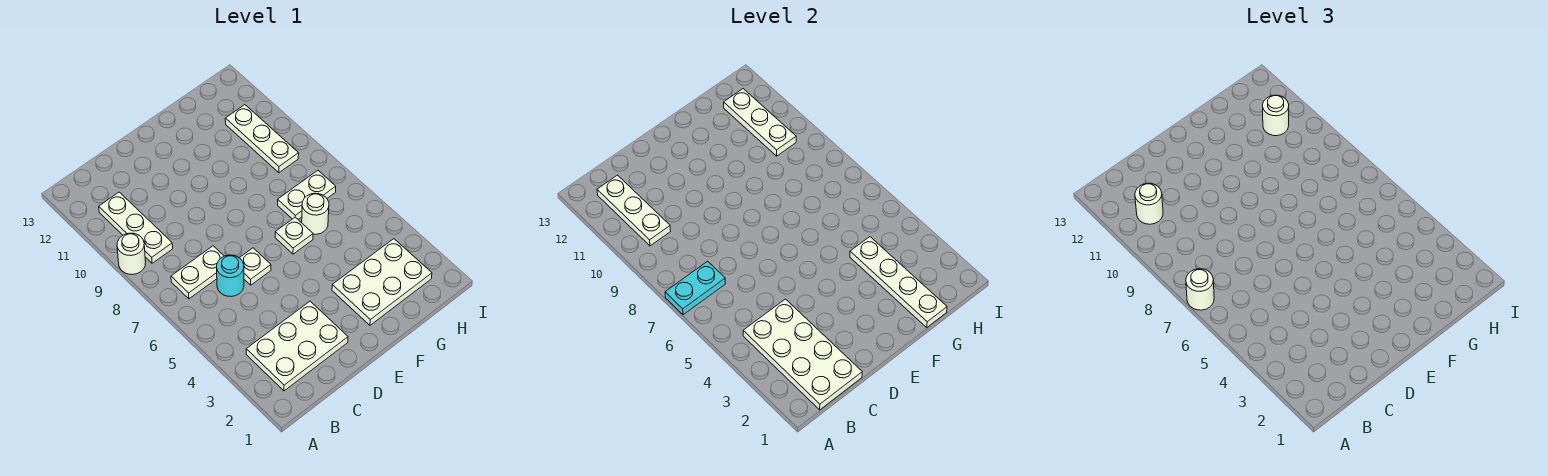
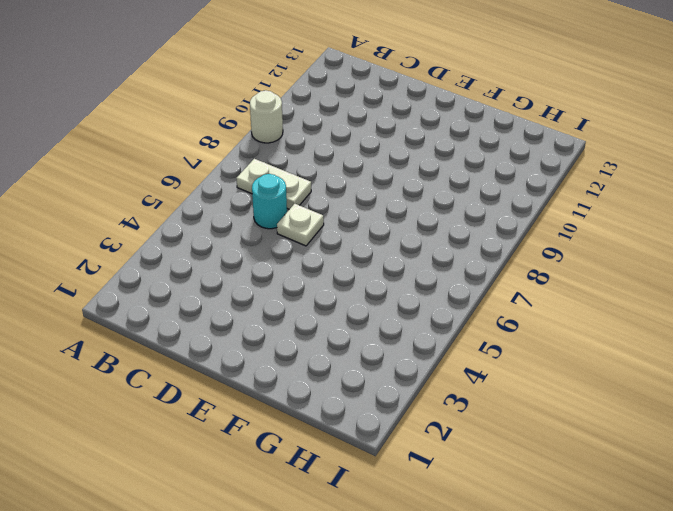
none -> white 2x3 plate [246,301,348,391]
none -> white 1x3 plate [99,192,173,263]
none -> white 2x3 plate [332,239,432,325]

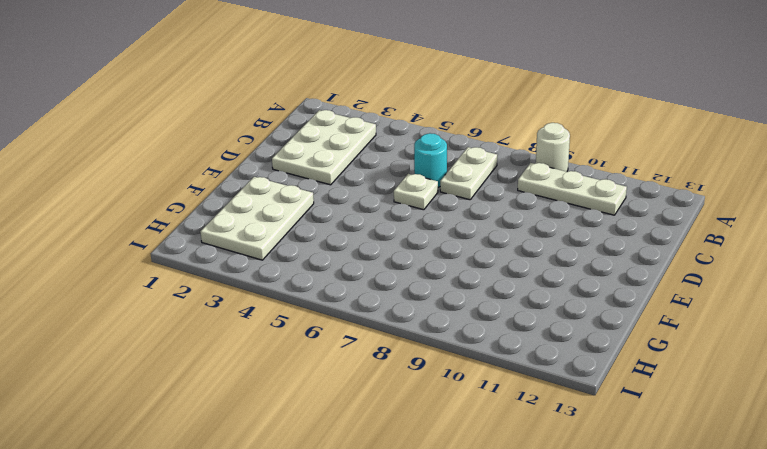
none -> white 1x1 plate [275,217,313,254]
none -> white 1x1 round brick [302,193,329,234]
none -> white 1x2 plate [278,170,336,219]

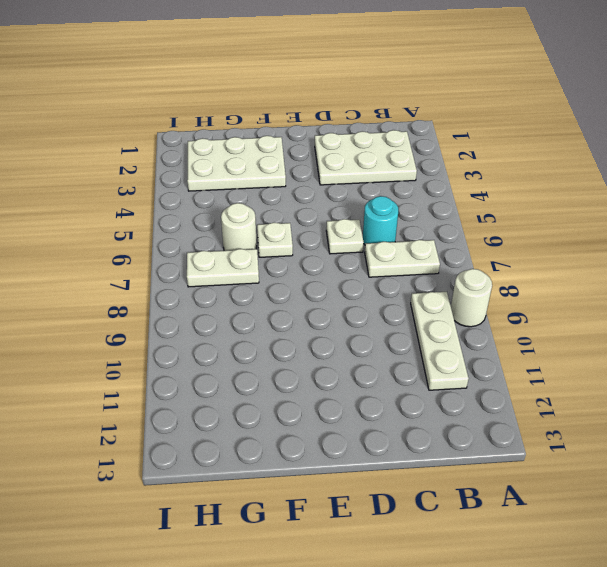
none -> white 1x3 plate [225,105,299,173]
none -> cyan 1x2 plate [665,261,725,315]
none -> white 2x4 plate [743,299,862,410]

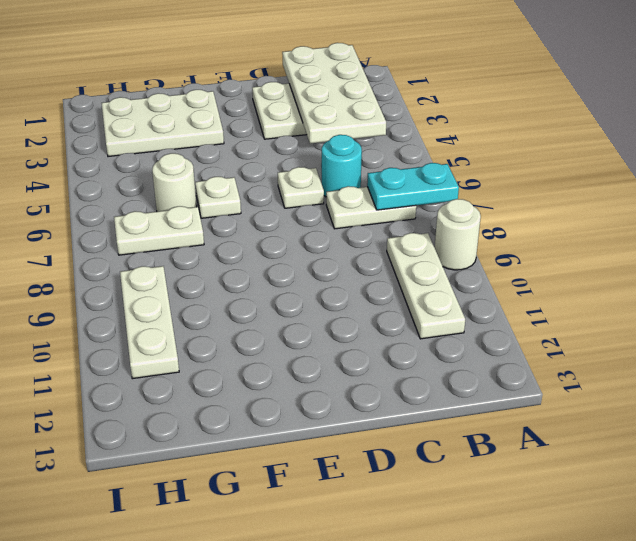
none -> white 1x3 plate [597,175,671,246]
none -> white 1x4 plate [850,237,947,327]
none -> white 1x3 plate [724,89,796,156]

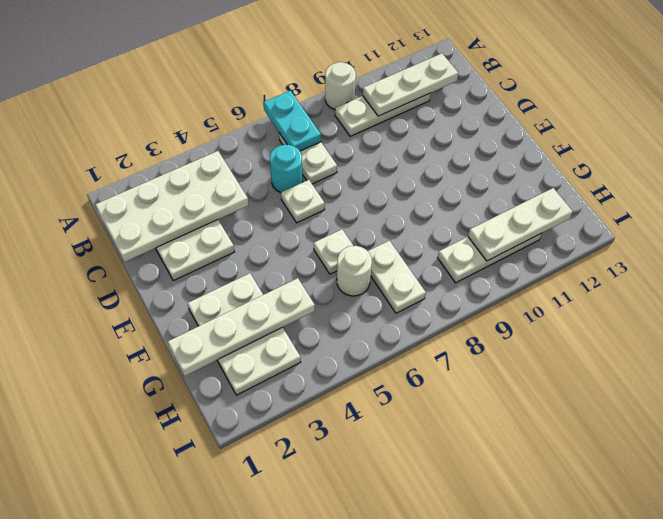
none -> white 1x1 round brick [1186,269,1214,310]
none -> white 1x1 round brick [1135,183,1163,224]
none -> white 1x1 round brick [1263,95,1289,136]

